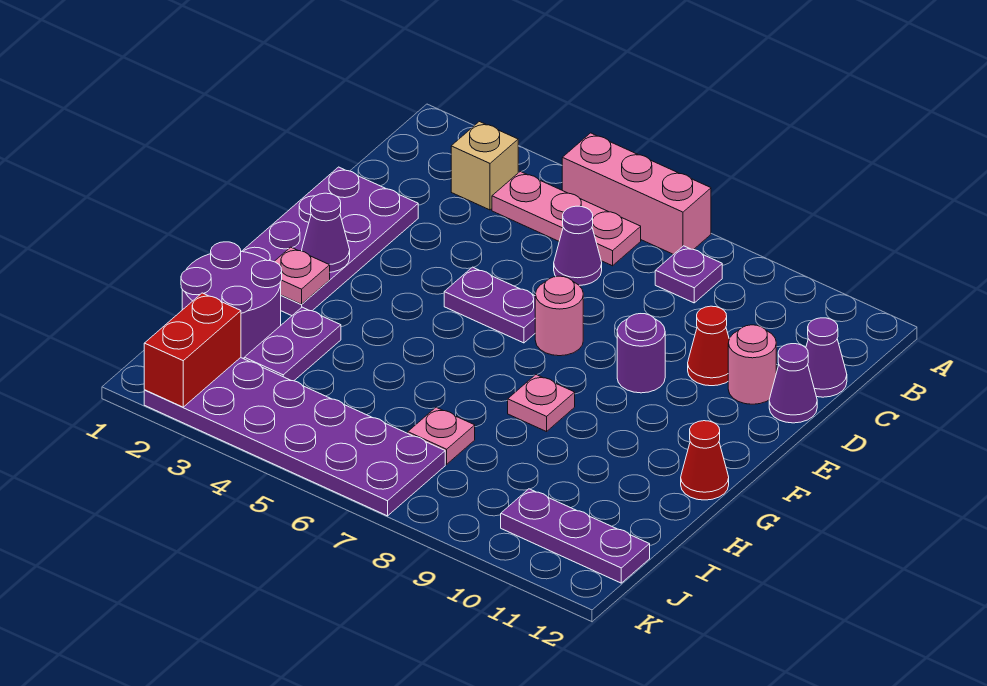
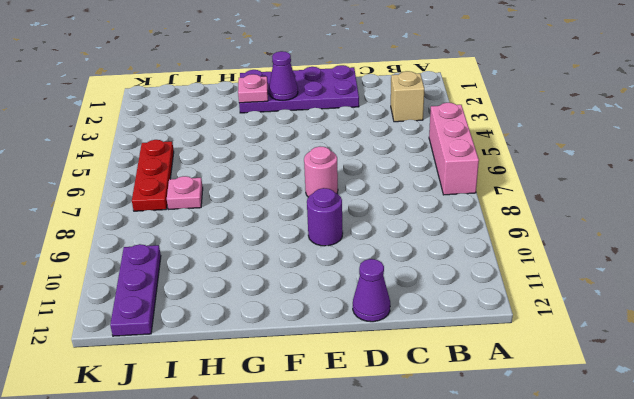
red 1x3 plate [132,140,174,211] -> purple 2x6 plate [144,358,445,516]
none -> pink 1x3 plate [492,171,641,266]
none -> purple 1x1 plate [655,246,722,303]
none -> purple 1x1 cone [554,206,602,285]

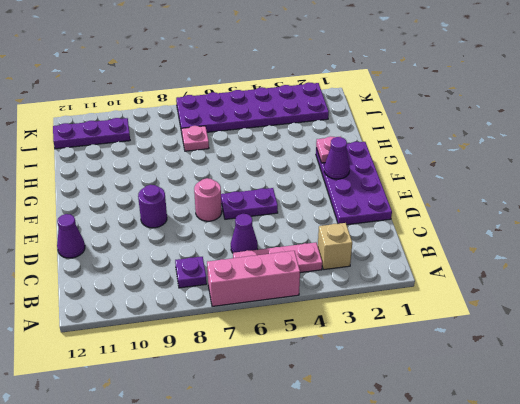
none -> purple 1x1 cone [806,318,847,397]
none -> red 1x1 cone [688,306,729,386]
none -> pink 1x1 round brick [728,325,776,404]

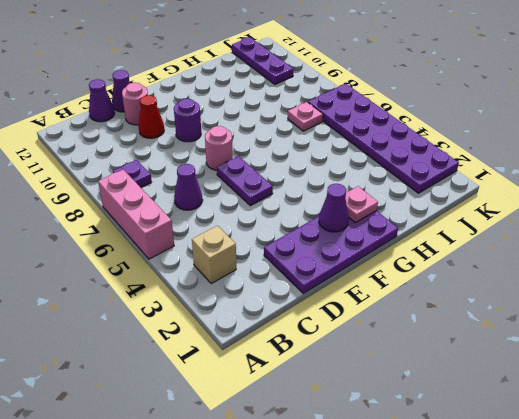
none -> pink 1x3 plate [492,171,641,266]
none -> pink 1x1 plate [508,375,575,432]
none -> red 1x1 cone [681,421,729,500]

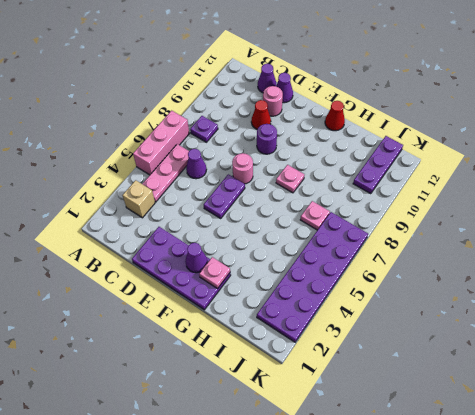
none -> purple 2x2 round brick [181,242,282,358]
none -> purple 1x2 plate [244,307,341,381]
none -> red 1x2 brick [144,293,241,407]

